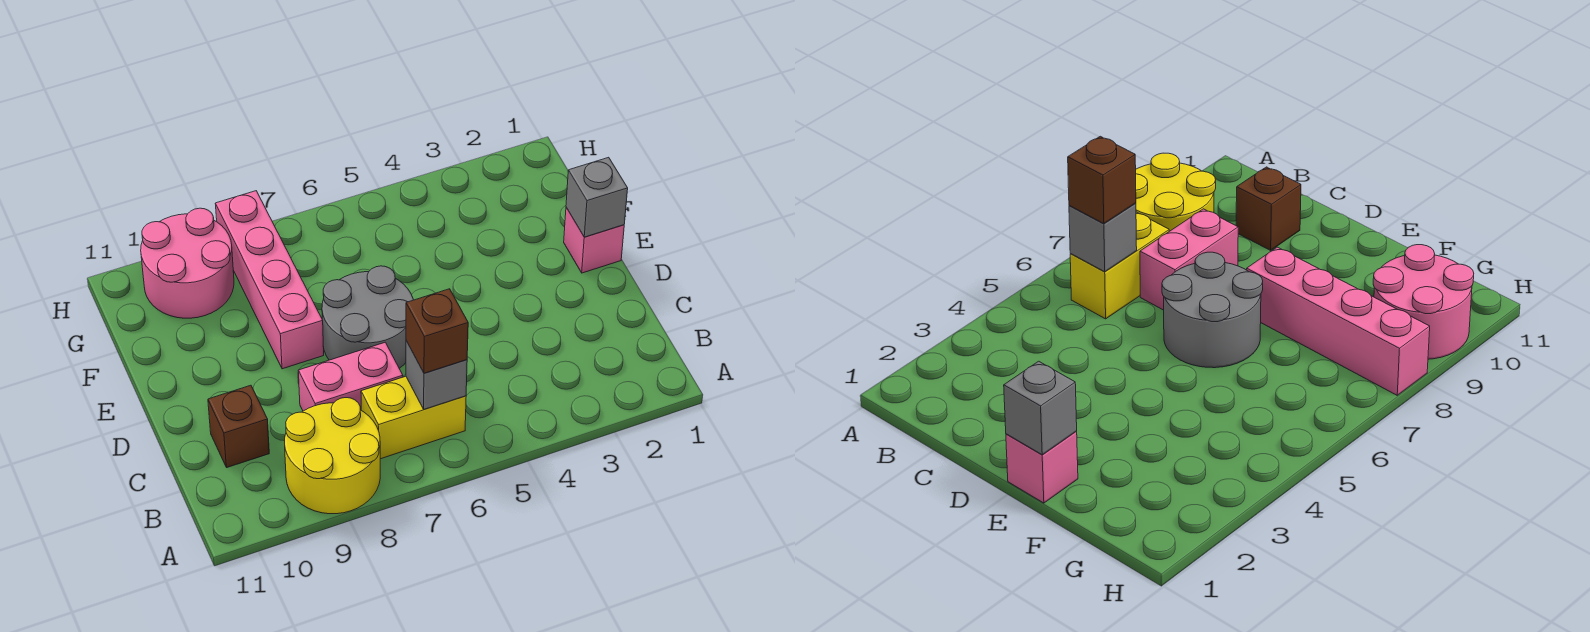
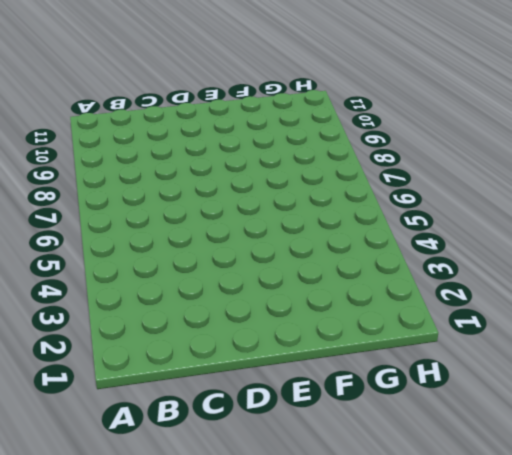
none -> yellow 2x2 round brick [285,398,380,514]
none -> yellow 1x2 brick [361,376,466,459]

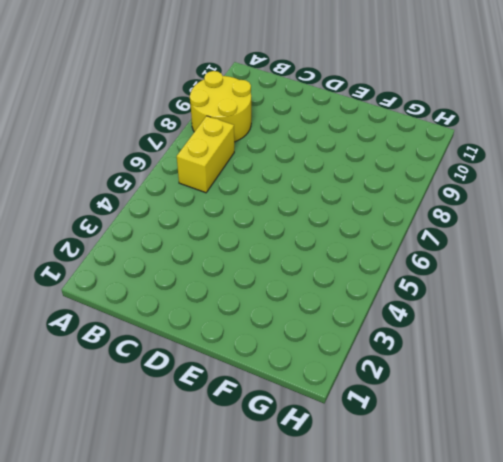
none -> pink 1x2 brick [298,342,403,411]
none -> brown 1x1 brick [208,385,269,467]

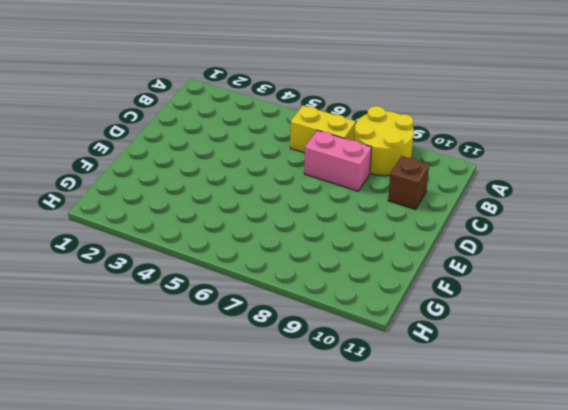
none -> grey 2x2 round brick [322,266,413,368]
none -> pink 1x1 brick [564,208,624,273]

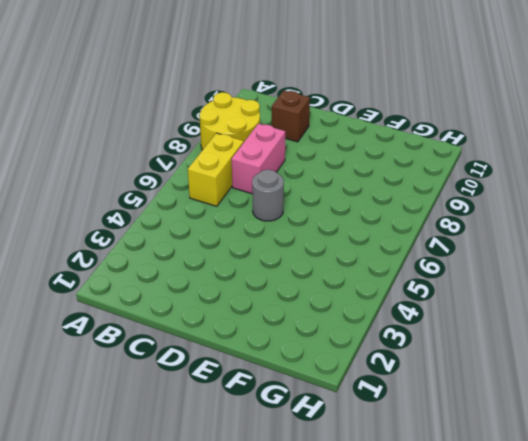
grey 1x1 round brick [252,170,284,221] -> grey 2x2 round brick [322,266,413,368]
none -> pink 1x1 brick [564,208,624,273]
none -> pink 1x4 brick [215,191,324,369]

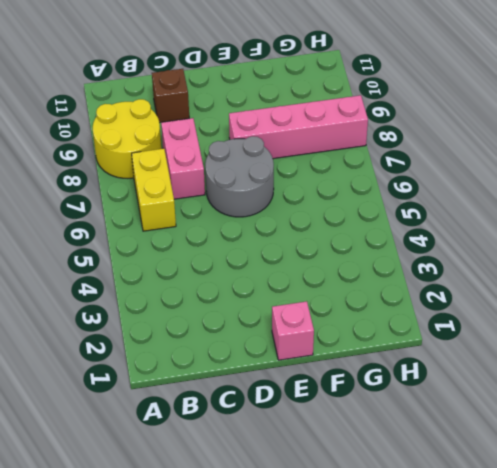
none -> pink 2x2 round brick [141,208,234,318]
none -> grey 1x1 brick [406,341,467,409]

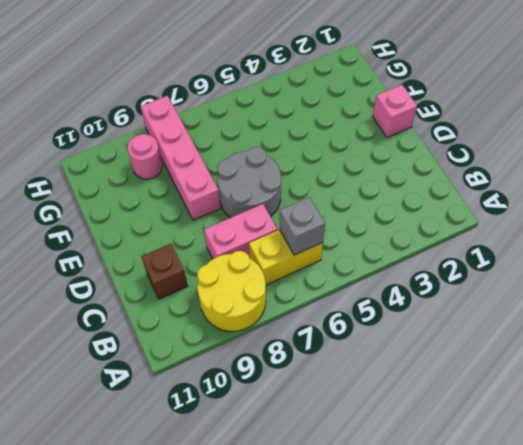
pink 1x1 round brick [128,134,162,179] -> pink 2x2 round brick [141,208,234,318]
none -> grey 1x1 brick [566,157,628,237]
none -> brown 1x1 brick [406,289,468,373]

